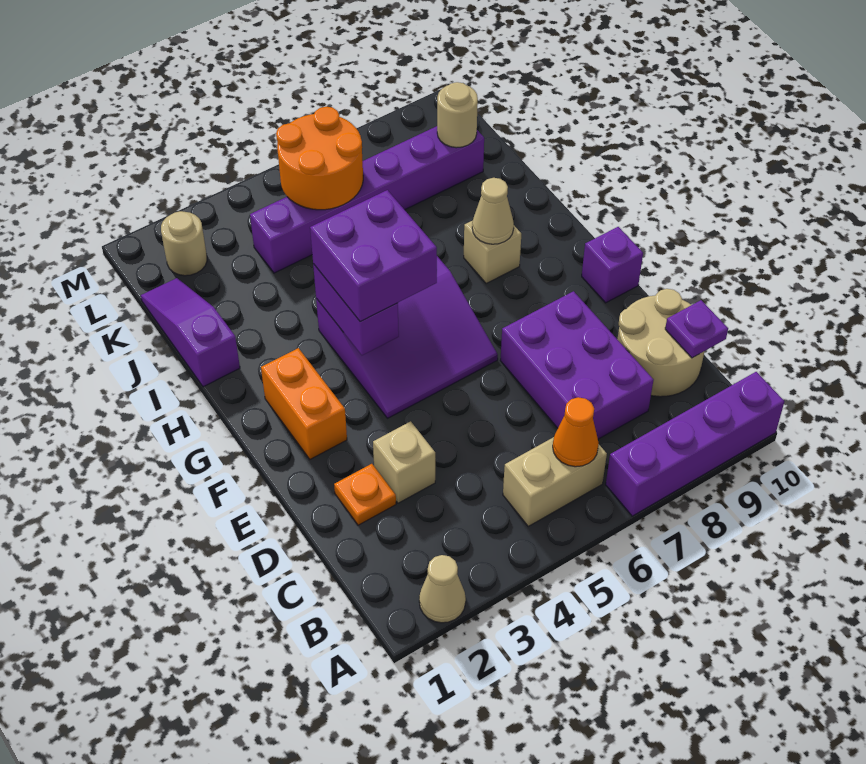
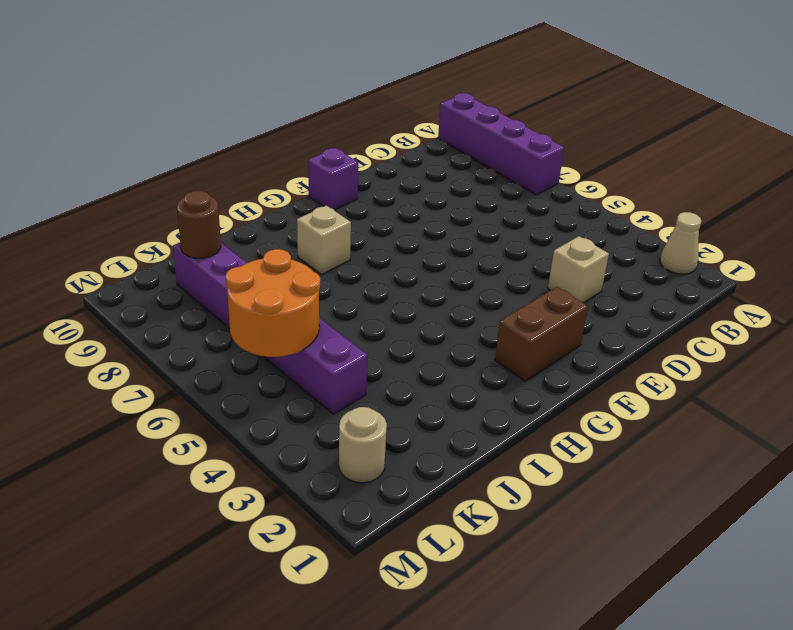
brown 1x2 brick [495,287,588,381] -> orange 1x2 brick [261,348,347,459]
brown 1x1 round brick [177,191,221,258] -> tan 1x1 round brick [437,82,478,148]
none -> tan 1x2 brick [503,437,607,526]
none -> purple 2x3 brick [500,291,653,439]
none -> tan 2x2 round brick [617,289,704,397]

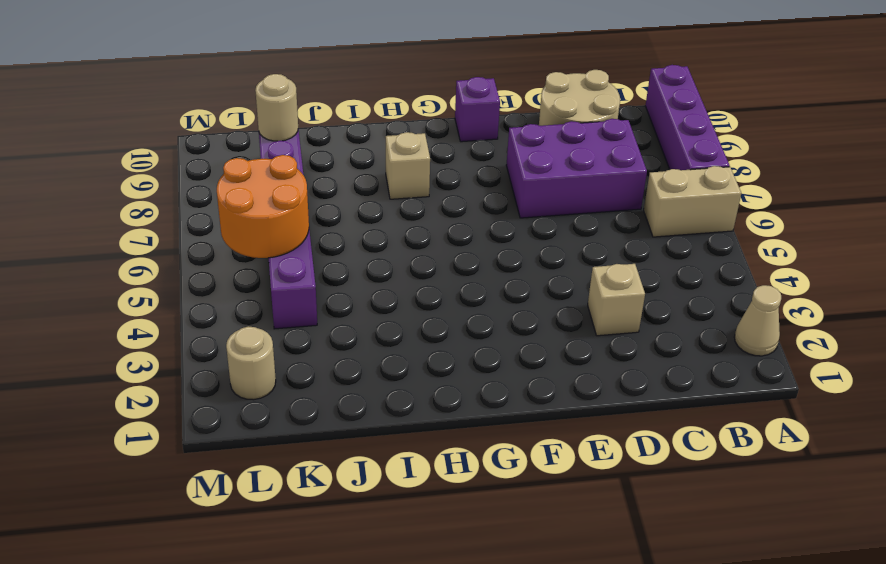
tan 1x2 brick [644,166,741,237] -> tan 1x2 brick turned to [503,437,607,526]
none -> orange 1x1 plate [334,464,396,525]
none -> orange 1x2 brick [261,348,347,459]
none -> purple 3x3 slope [316,256,498,418]

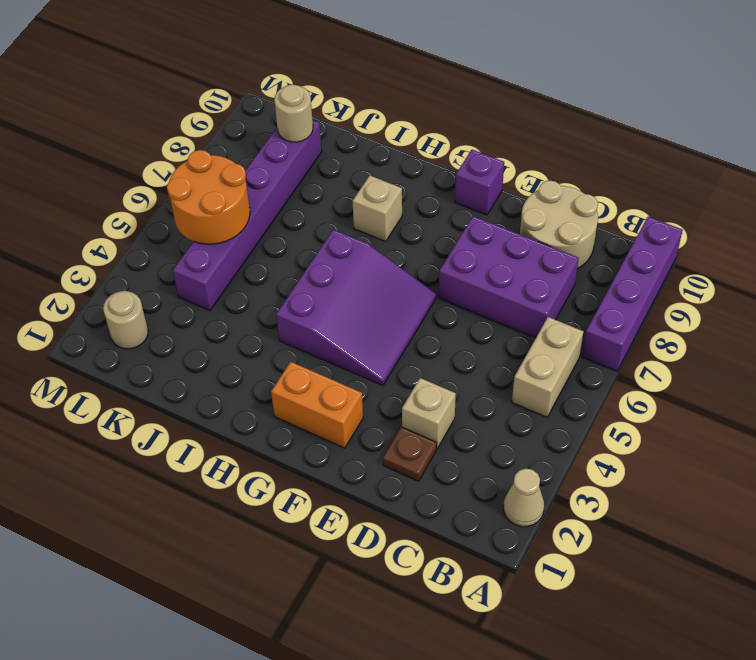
brown 1x1 plate [383,427,437,481] -> orange 1x1 plate [334,464,396,525]
none -> purple 1x3 slope [141,278,240,387]
none -> orange 1x1 cone [553,397,599,467]
none -> purple 1x1 plate [665,300,728,358]

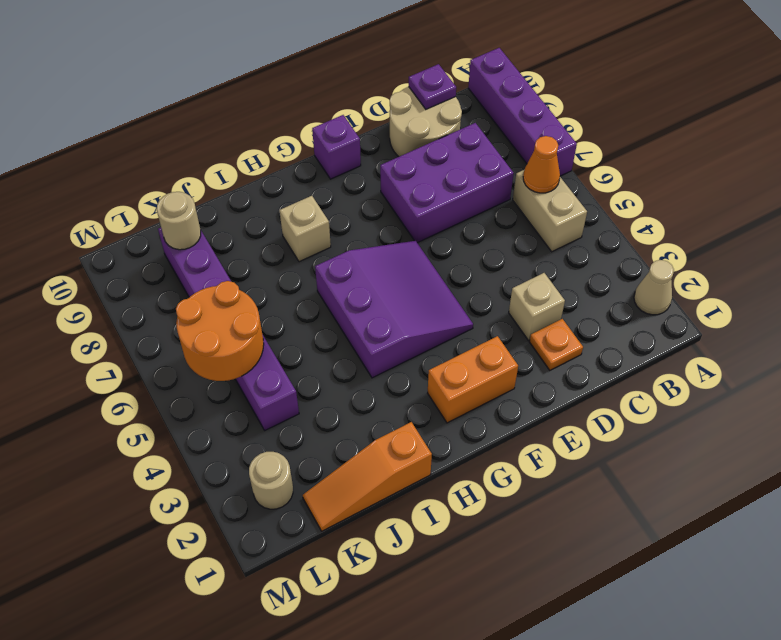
orange 1x3 slope [303,422,432,531] -> purple 1x3 slope [141,278,240,387]
none -> purple 1x2 brick [313,264,399,355]
none -> tan 1x1 cone [472,178,514,244]
none -> purple 2x2 brick [310,190,437,322]

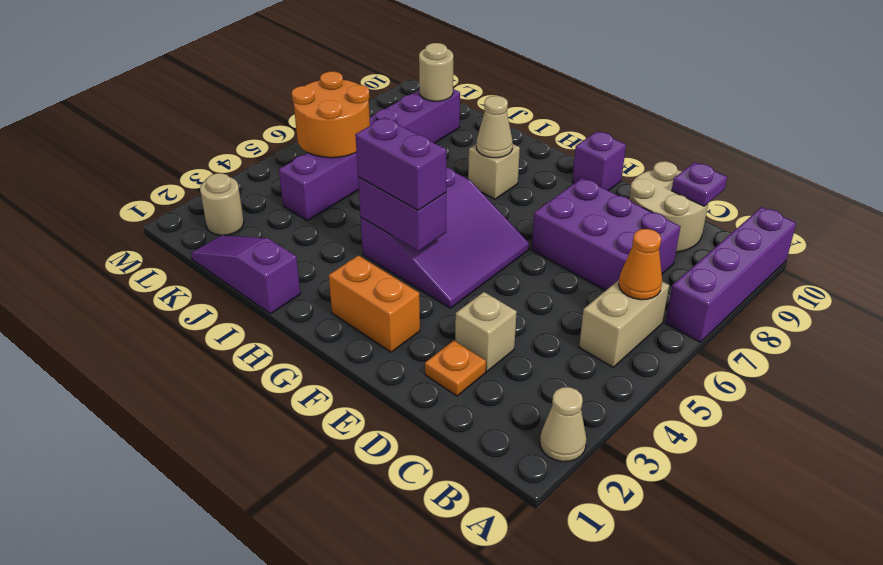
purple 1x2 brick [355,118,446,210] -> purple 2x2 brick [310,190,437,322]

